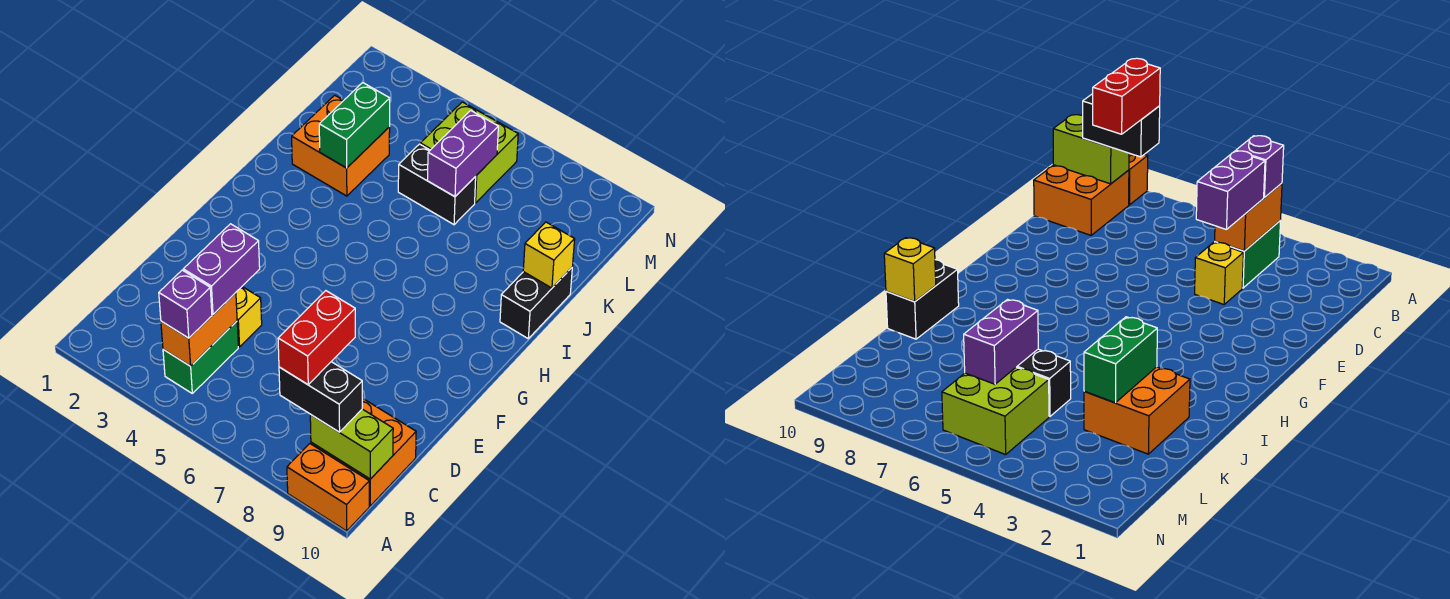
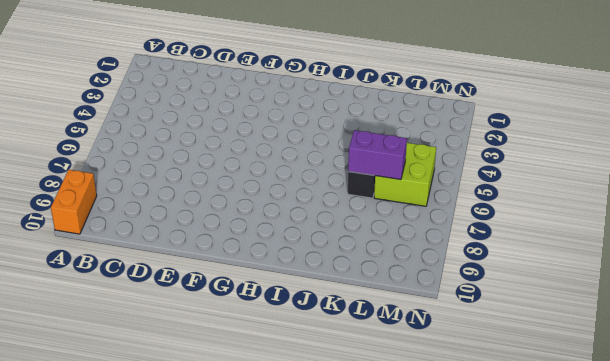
none -> green 1x2 brick [163,321,238,393]
none -> orange 2x2 brick [311,398,416,506]
none -> yellow 1x1 brick [236,287,262,347]

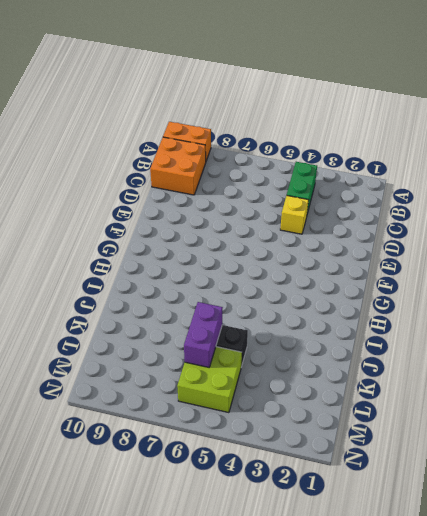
none -> black 1x2 brick [500,268,572,338]
none -> orange 2x2 brick [292,95,390,196]
none -> orange 1x2 brick [161,293,237,366]

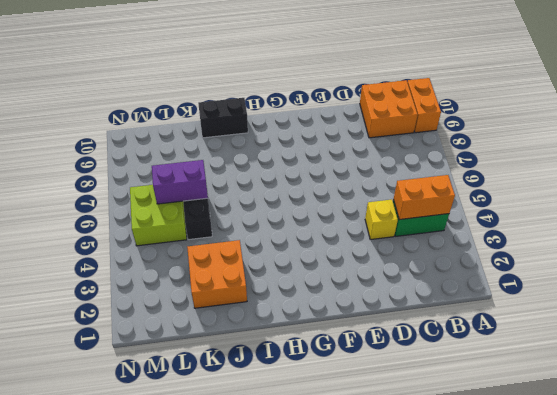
none -> lime 1x2 brick [310,409,393,479]
none -> green 1x2 brick [319,83,390,168]
none -> yellow 1x1 brick [523,222,575,288]

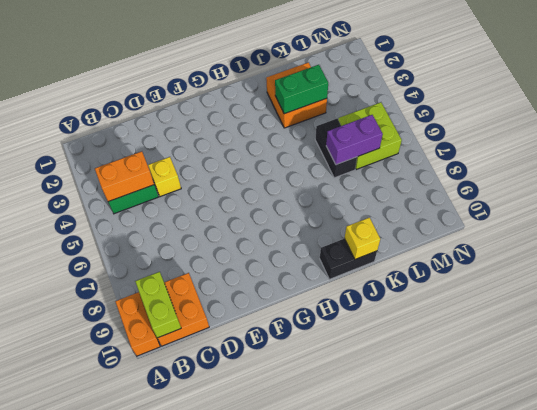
none -> purple 1x1 brick [159,270,212,338]
none -> black 1x2 brick [279,362,362,432]
none -> purple 1x2 brick [183,224,260,314]

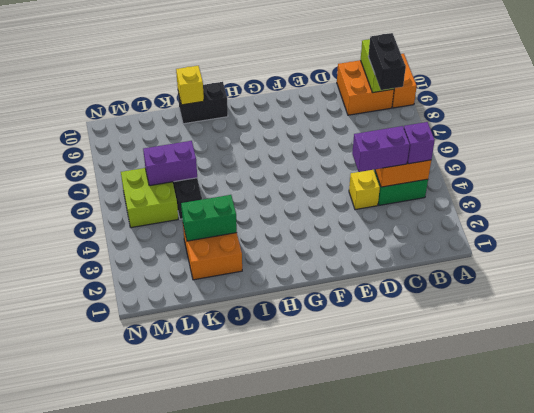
none -> red 1x2 brick [278,291,355,385]

